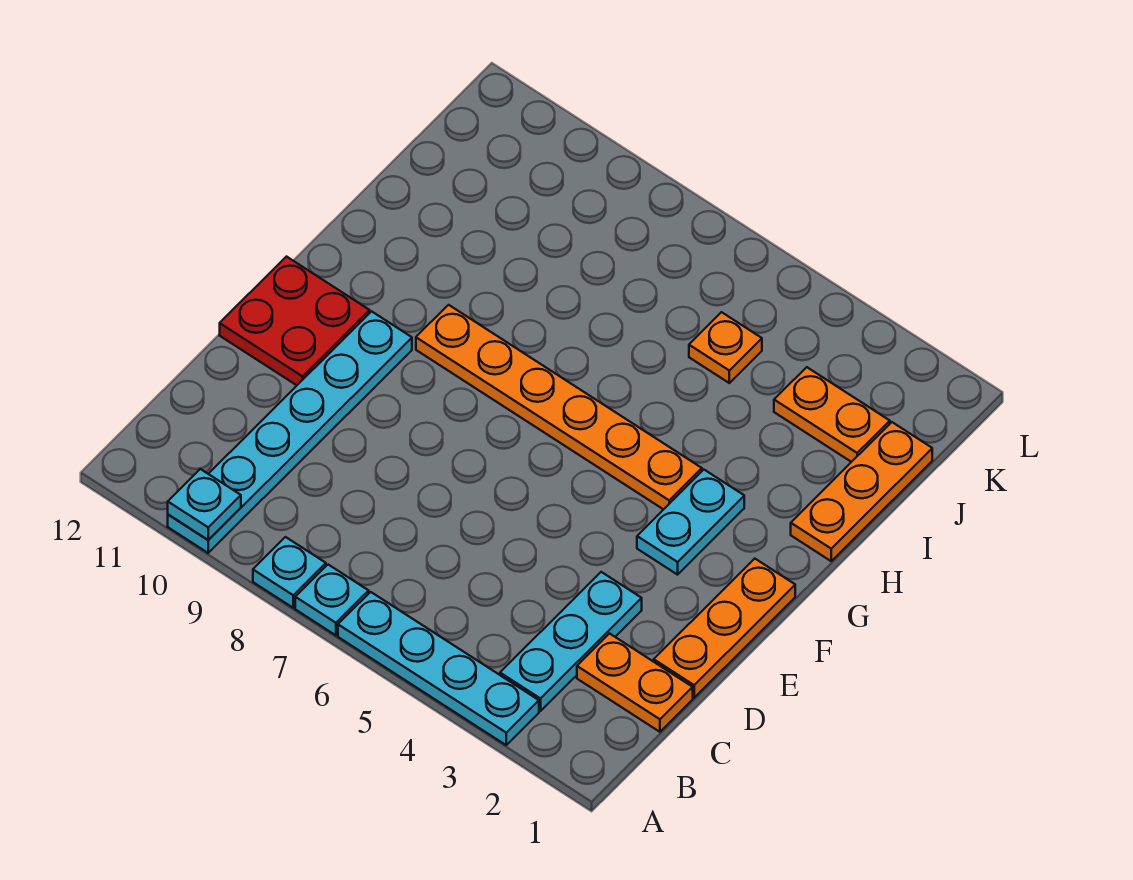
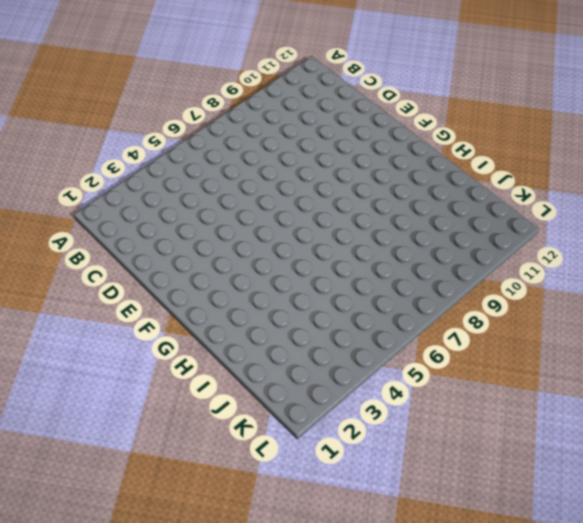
none -> cyan 1x4 plate [338,592,539,745]
none -> cyan 1x1 plate [295,565,369,635]
none -> cyan 1x1 plate [253,537,326,608]

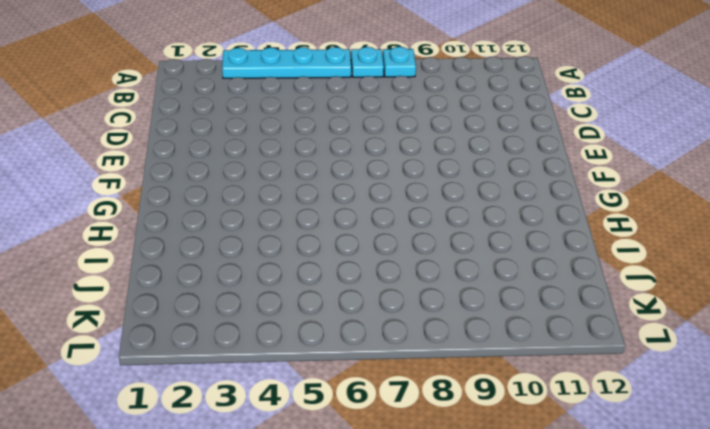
none -> cyan 1x6 plate [168,311,412,553]
none -> cyan 1x3 plate [500,572,642,711]
none -> orange 1x2 plate [577,634,693,732]

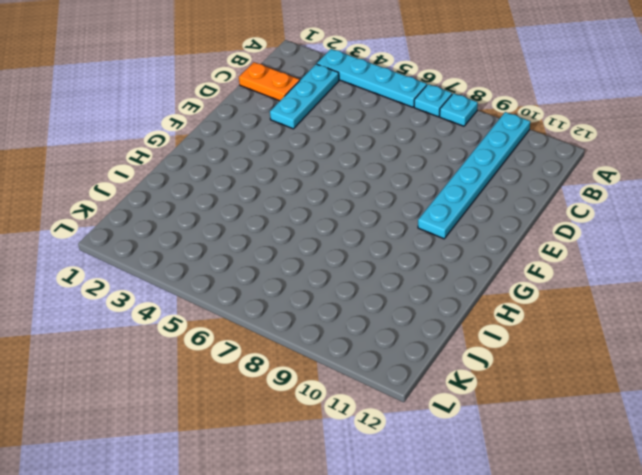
none -> orange 1x3 plate [654,559,795,698]
none -> red 2x2 plate [220,257,370,385]
none -> cyan 1x2 plate [637,470,744,575]

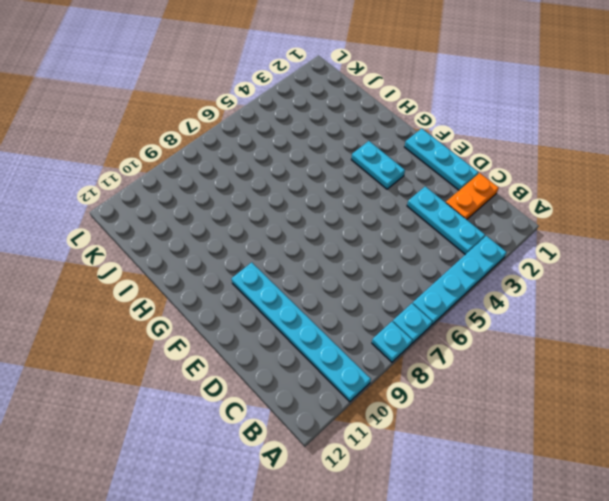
cyan 1x3 plate [405,129,478,190] -> orange 1x3 plate [654,559,795,698]
none -> red 2x2 plate [220,257,370,385]
none -> orange 1x6 plate [416,305,702,509]
none -> orange 1x3 plate [791,422,932,561]

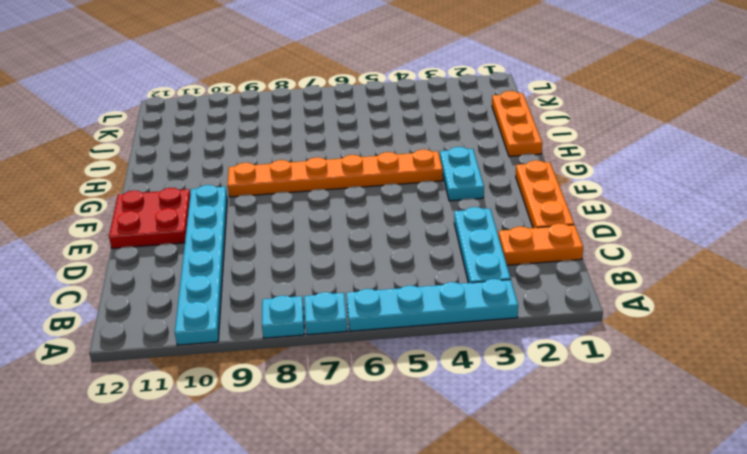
none -> orange 1x2 plate [774,367,890,462]
none -> orange 1x1 plate [689,312,762,383]
none -> cyan 1x1 plate [168,469,241,540]

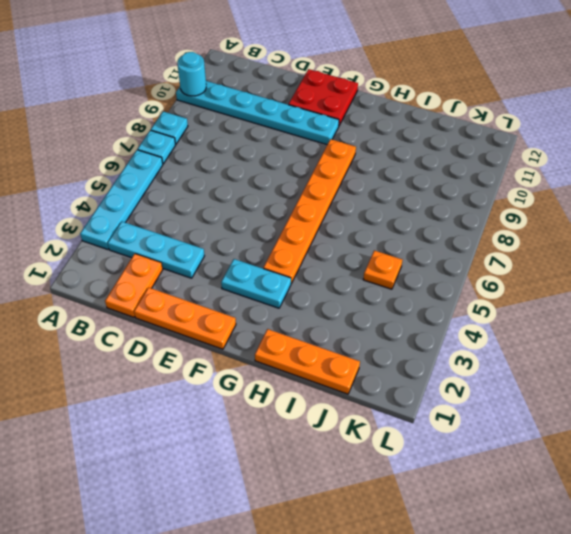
cyan 1x1 round brick [177,52,206,96] -> cyan 1x1 plate [168,469,241,540]
none -> orange 1x2 plate [774,367,890,462]

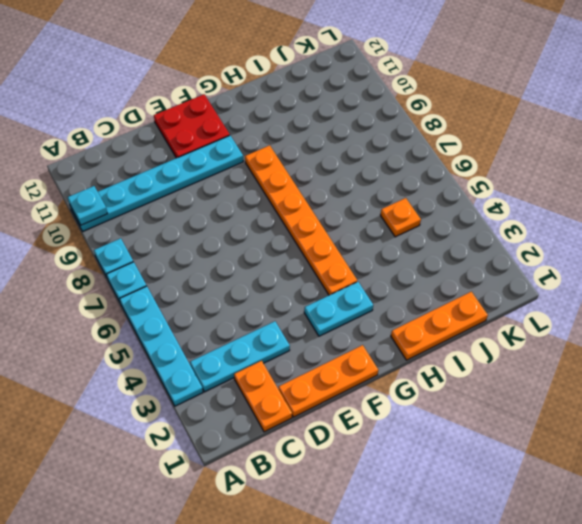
none -> orange 1x2 plate [774,367,890,462]

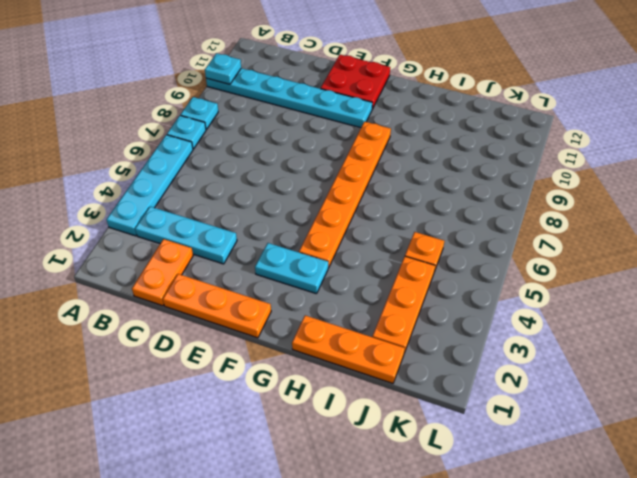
orange 1x3 plate [372,257,435,353] -> orange 1x2 plate [774,367,890,462]

